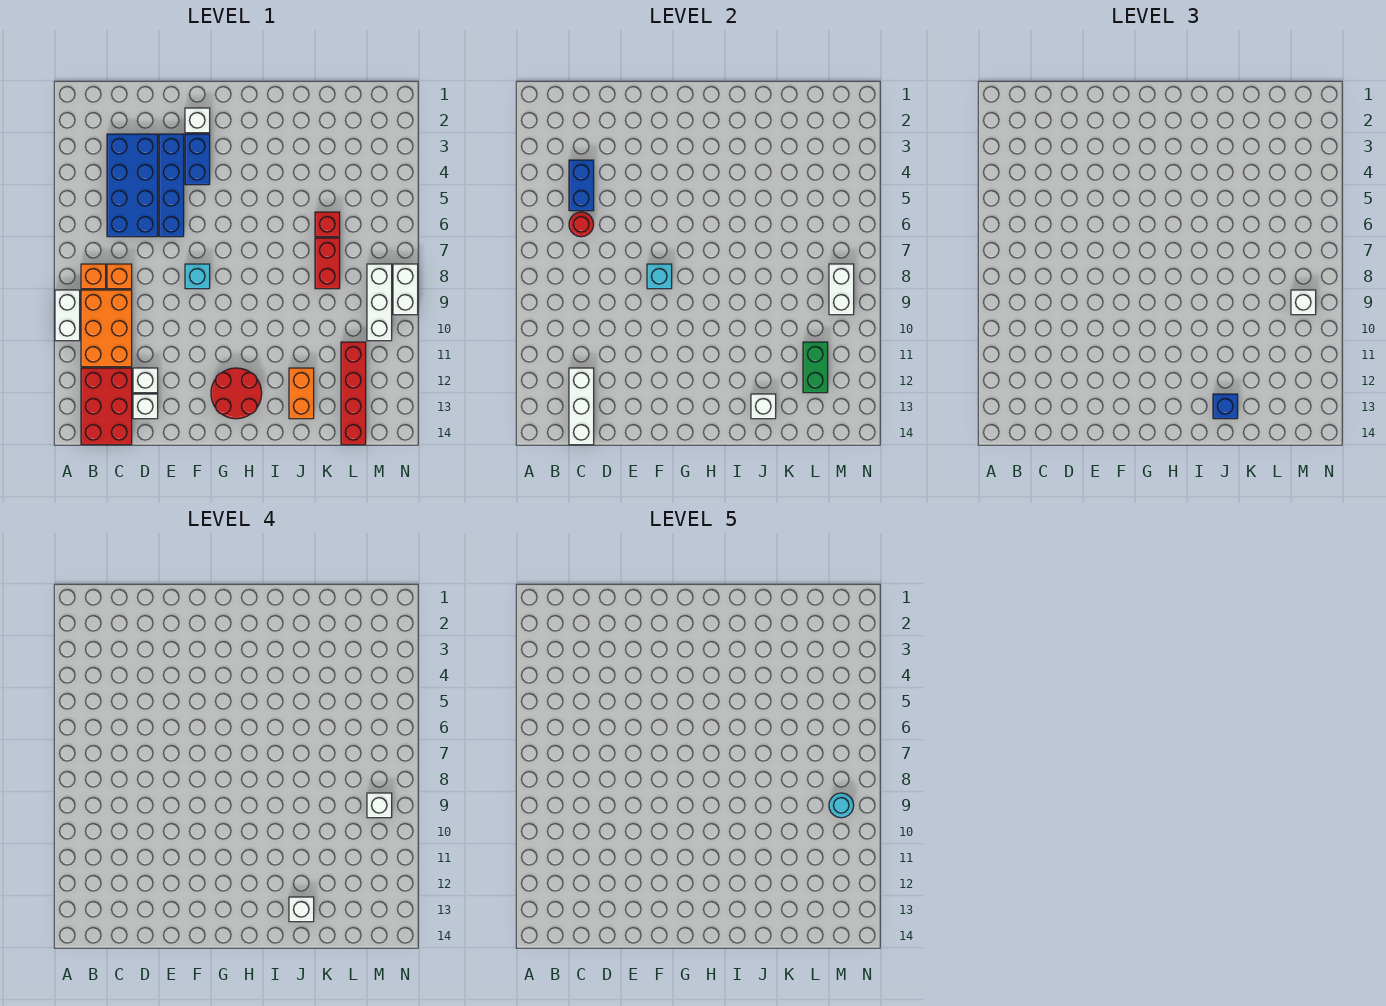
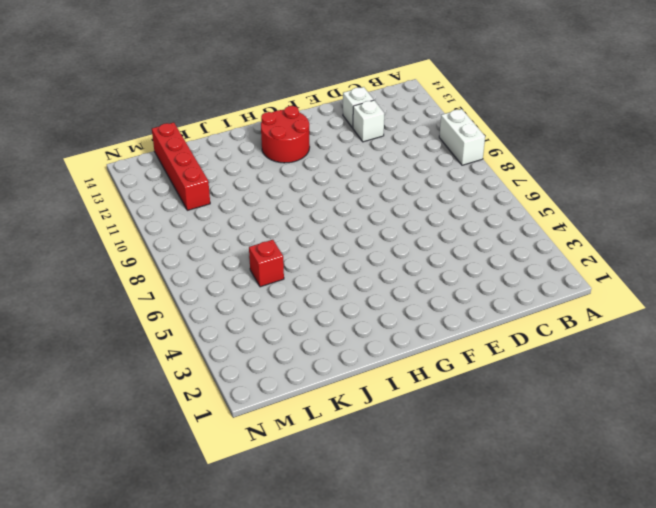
none -> orange 1x1 brick [81,264,106,289]
none -> orange 2x3 brick [81,290,132,367]
none -> red 2x3 brick [81,368,132,445]
none -> blue 2x4 brick [107,134,158,237]

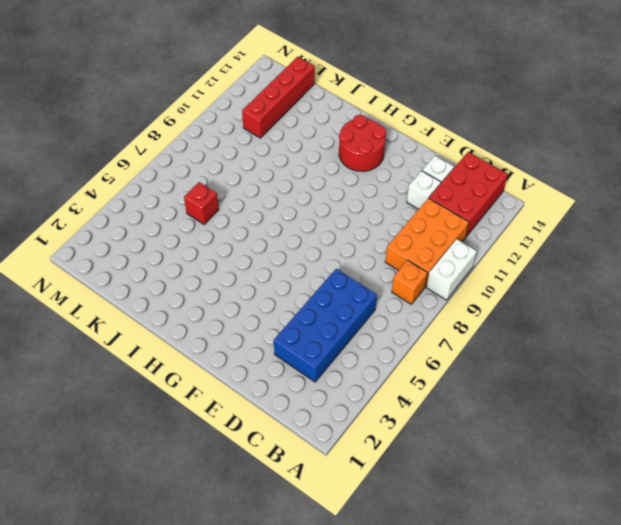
none -> orange 1x1 brick [107,264,132,289]
none -> blue 1x4 brick [159,134,184,237]
none -> white 1x1 brick [185,108,210,133]
none -> blue 1x2 brick [185,134,210,185]

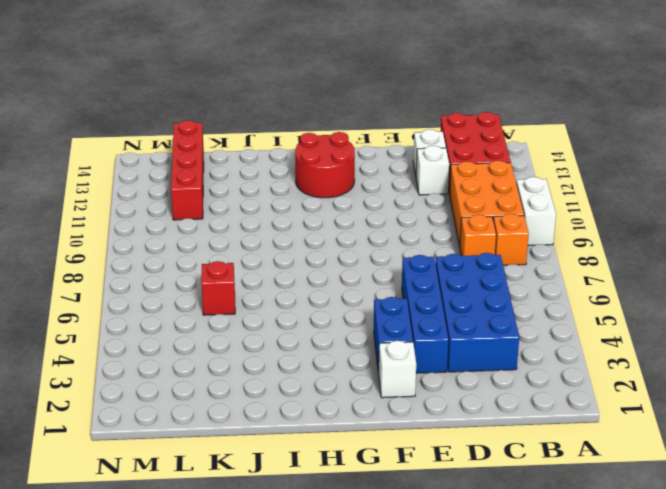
none -> cyan 1x1 brick [185,264,210,289]
none -> orange 1x2 brick [289,368,314,419]
none -> red 1x2 brick [315,238,340,289]
none -> white 1x3 brick [367,264,392,341]

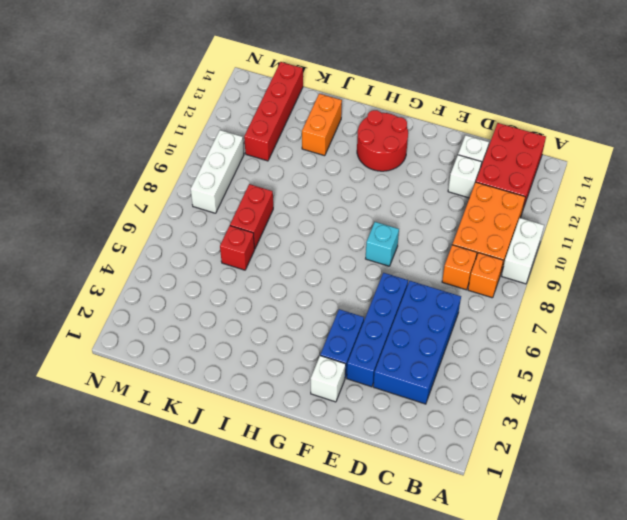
none -> white 1x2 brick [393,264,418,315]
none -> blue 1x2 brick [569,160,594,211]
none -> red 1x1 round brick [569,212,594,237]
none -> white 1x3 brick [569,368,594,445]

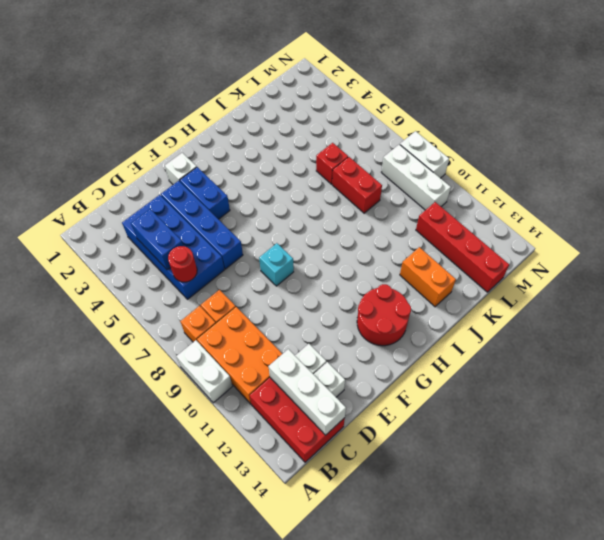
none -> cyan 1x1 brick [647,264,672,289]
none -> white 1x1 brick [751,394,776,419]
none -> green 1x2 brick [803,342,828,393]
none -> white 1x2 brick [829,264,854,315]

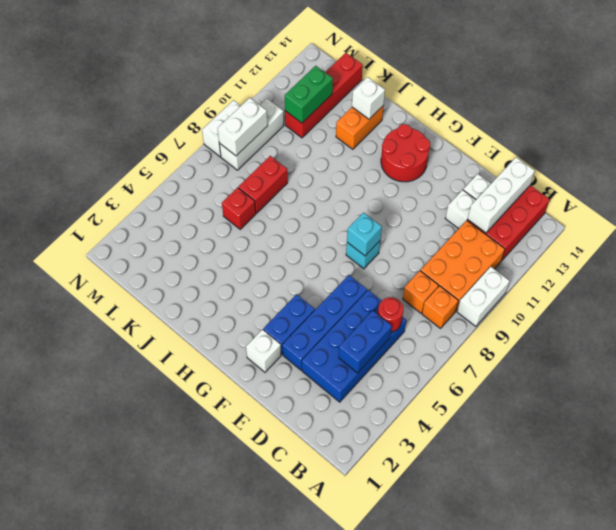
none -> blue 1x1 brick [1213,394,1238,419]
none -> white 1x1 brick [1291,290,1316,315]
none -> white 1x1 brick [289,897,314,922]
none -> white 1x1 brick [367,793,392,818]

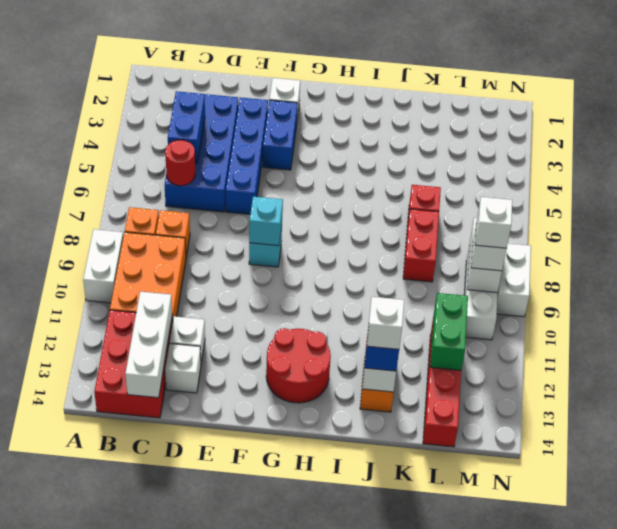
none -> cyan 1x1 round brick [829,793,854,818]

